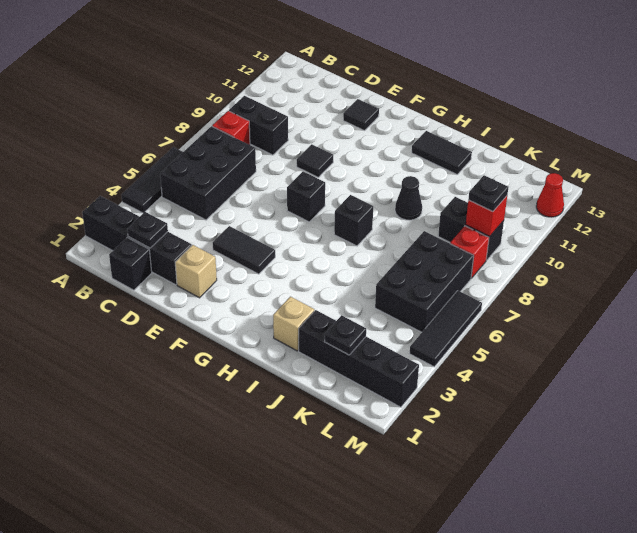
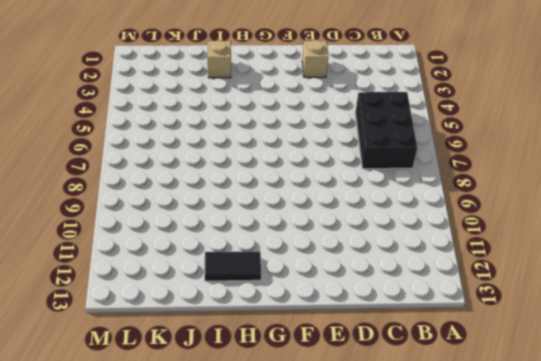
none -> black 1x4 brick [82,196,192,285]
none -> black 1x3 tile [122,147,183,213]
none -> red 1x1 brick [212,111,250,145]

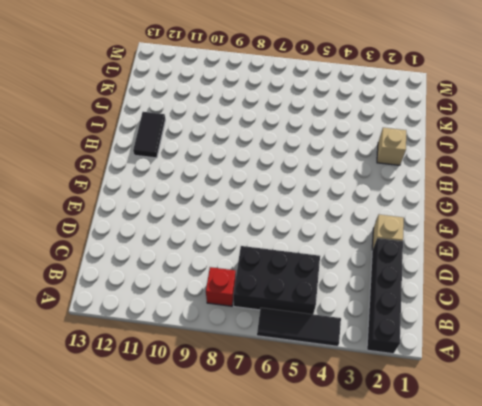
none -> black 1x2 brick [229,96,288,155]
none -> black 1x1 brick [109,238,152,290]
none -> black 1x2 tile [213,226,275,274]

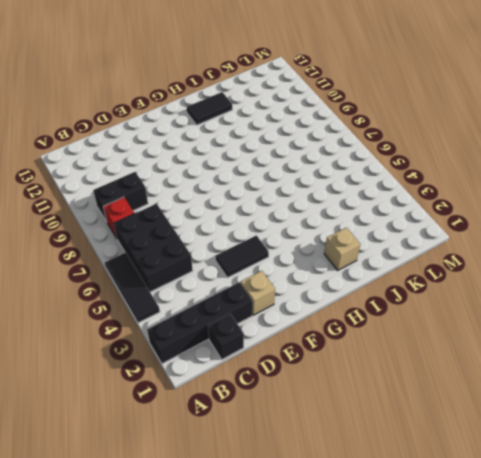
none -> black 1x1 tile [297,144,333,177]
none -> black 1x1 tile [343,99,379,131]
none -> black 1x1 brick [287,172,325,222]

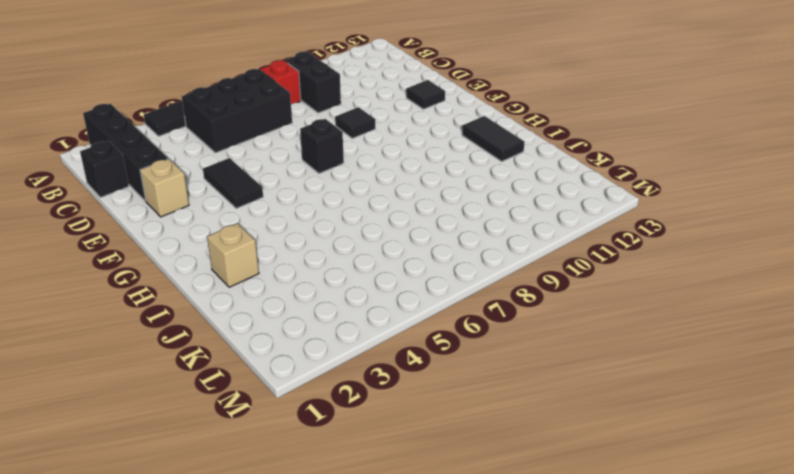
none -> black 1x1 brick [334,195,373,246]
none -> black 1x1 cone [395,176,422,220]
none -> black 1x4 brick [299,310,419,407]

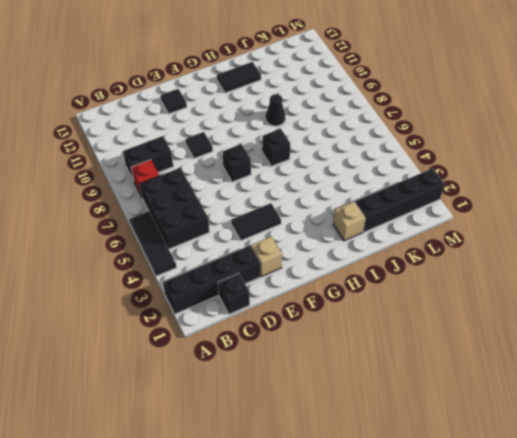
none -> black 2x3 brick [375,231,474,332]
none -> black 1x2 brick [438,197,504,260]
none -> red 1x1 brick [450,226,489,278]

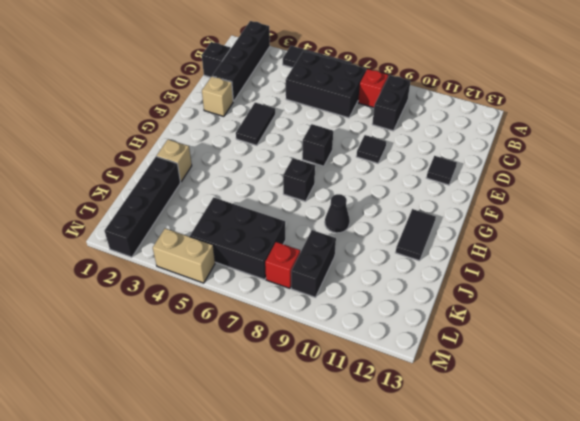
tan 1x2 brick [153,228,215,283] -> black 1x3 tile [410,291,482,367]
none -> red 1x1 cone [536,173,564,217]
none -> black 1x1 plate [127,212,168,248]
none -> black 1x1 plate [324,315,366,355]

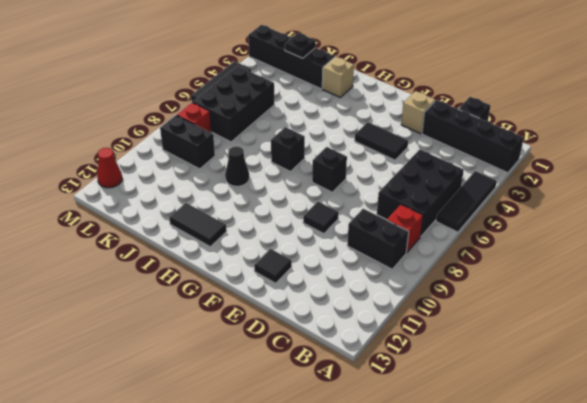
none -> black 1x1 plate [127,212,168,248]
none -> red 1x1 brick [466,196,507,236]
none -> black 1x1 plate [468,175,508,212]

